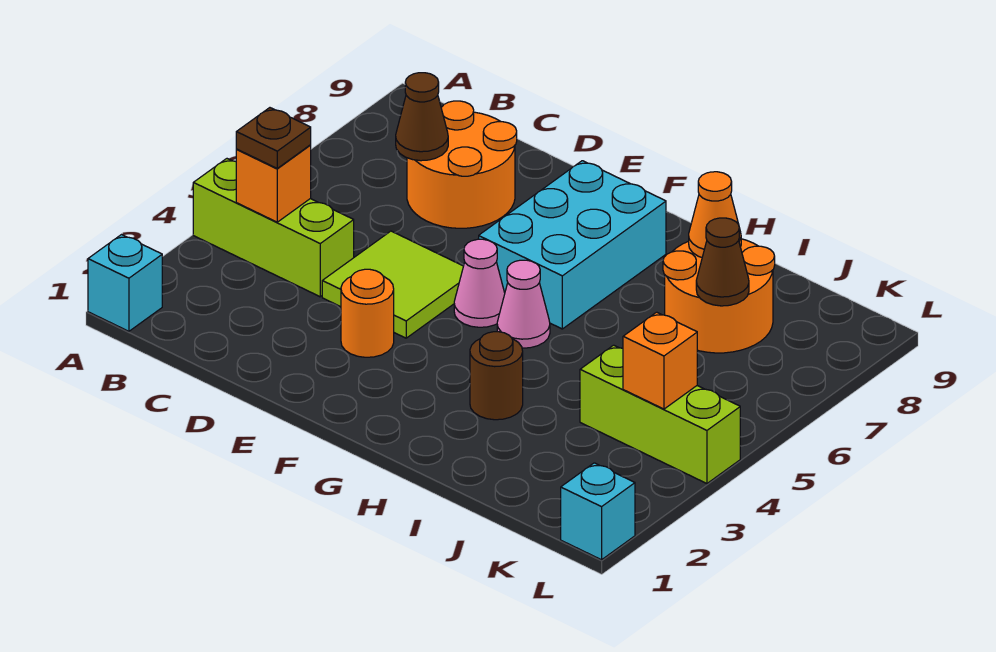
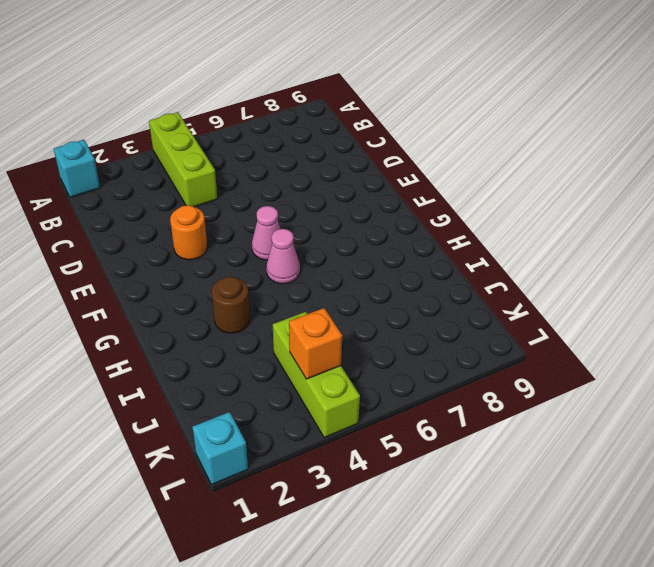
none -> orange 2x2 round brick [407,101,517,228]
none -> lime 2x2 tile [322,231,463,338]
none -> cyan 2x3 brick [479,161,666,329]

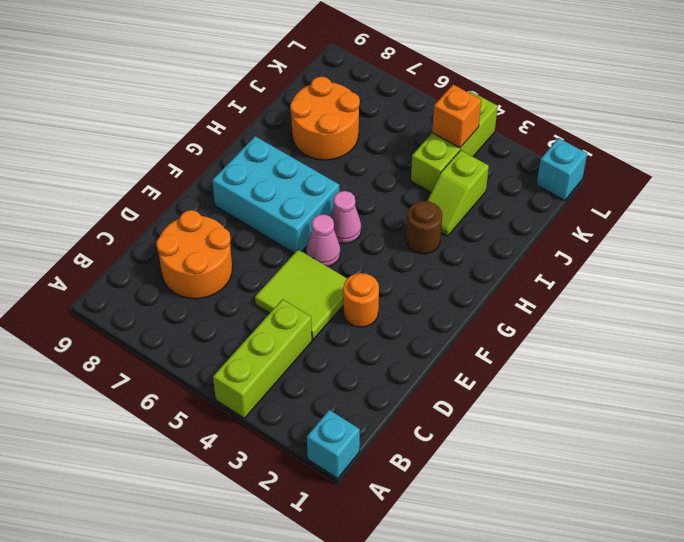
lime 1x2 slope [427,150,489,236] -> none
none -> orange 1x1 brick [236,145,311,222]
none -> brown 1x1 cone [396,73,448,161]
none -> orange 1x1 cone [689,172,741,257]

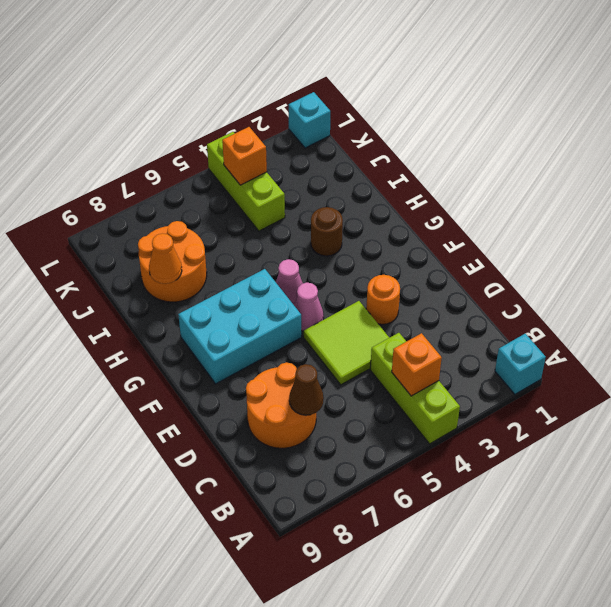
none -> brown 1x1 cone [696,218,749,306]
none -> brown 1x1 plate [236,108,311,168]

